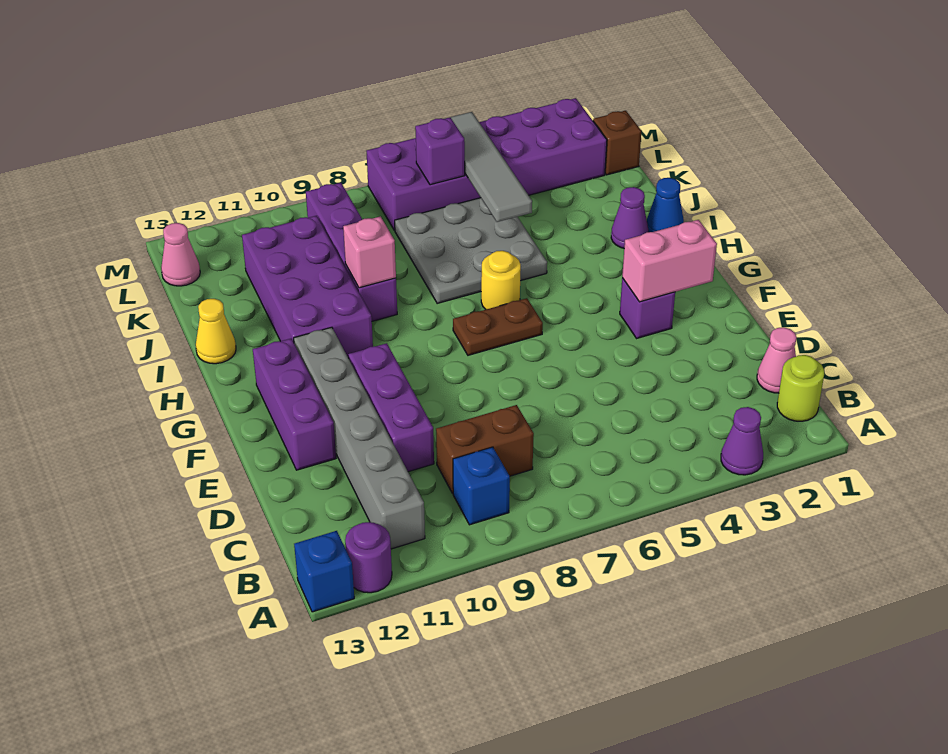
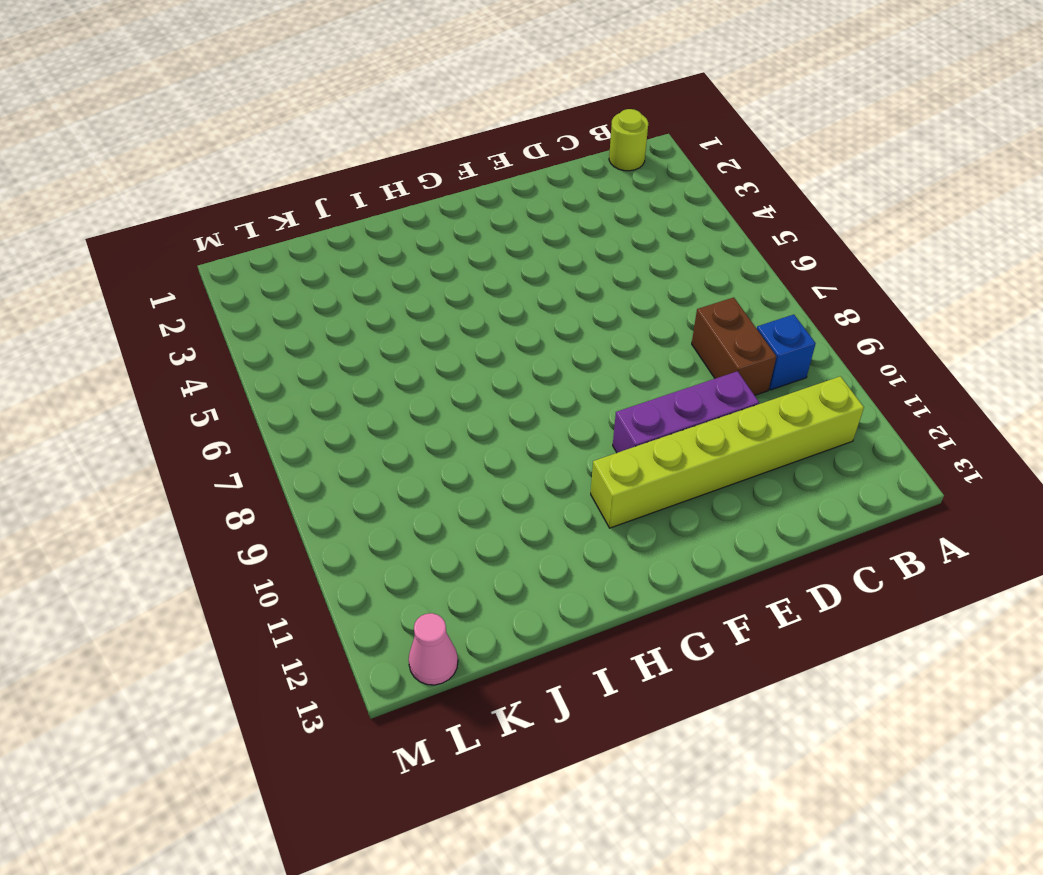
lime 1x6 brick [591,376,864,528] -> grey 1x6 brick [294,327,425,549]
none -> purple 1x1 cone [721,407,763,475]
none -> purple 1x1 round brick [345,522,392,593]
none -> blue 1x1 brick [294,531,354,612]

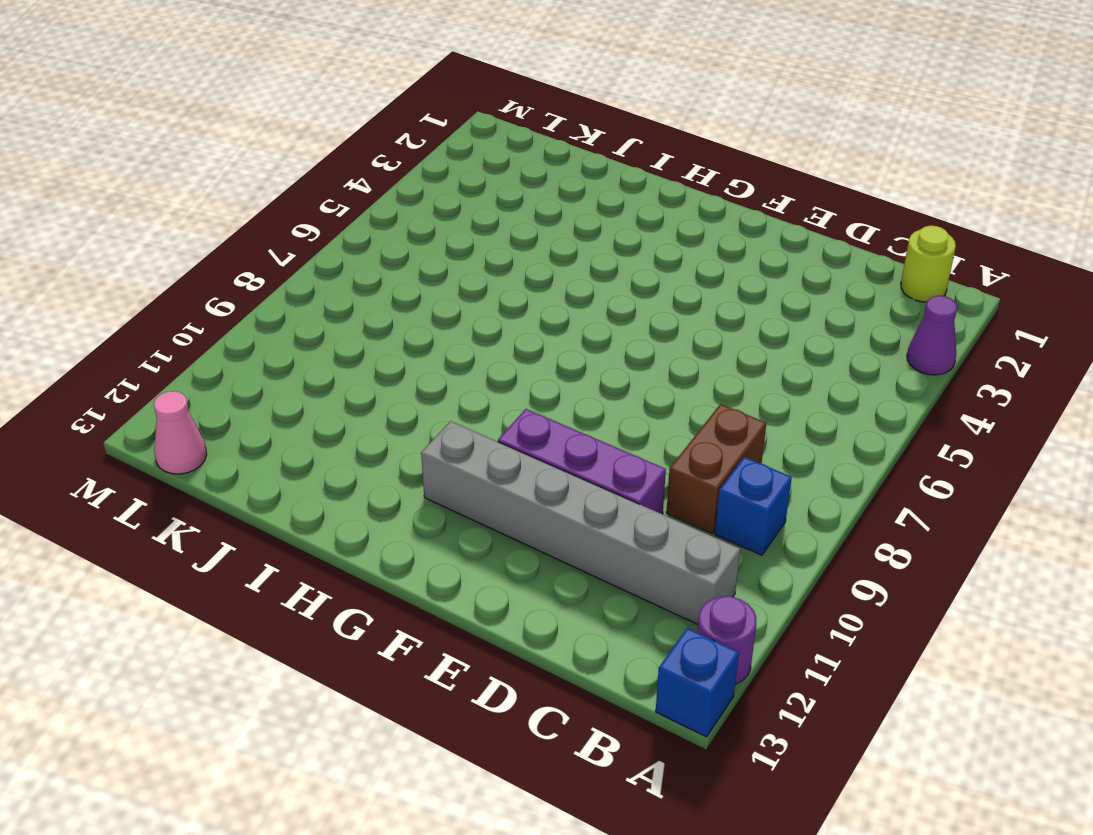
none -> pink 1x1 cone [757,327,797,393]
none -> purple 1x3 brick [253,339,336,470]
none -> purple 1x1 brick [620,278,675,338]

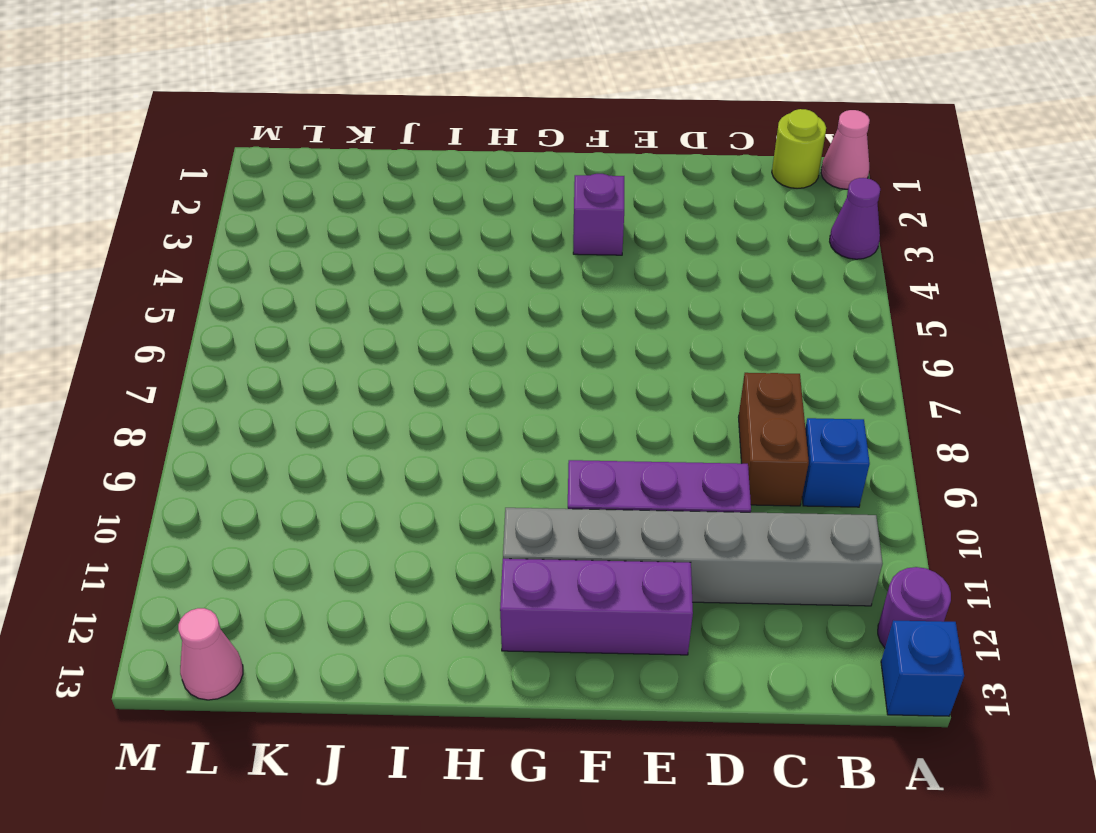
pink 1x1 cone [821,110,870,189] -> pink 1x1 cone moved to [757,327,797,393]
none -> brown 1x2 plate [453,298,543,355]
none -> yellow 1x1 round brick [481,251,521,309]
none -> purple 2x4 brick [242,216,373,358]

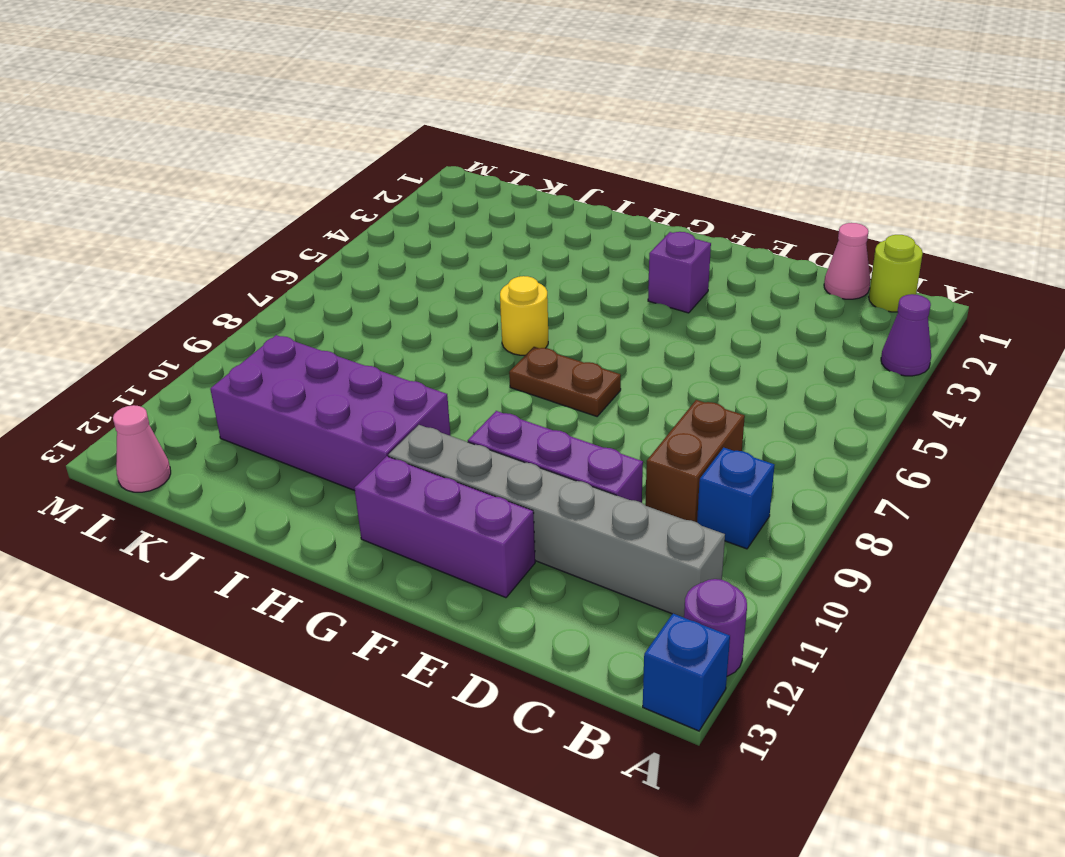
brown 1x2 plate [509,347,621,416] -> brown 1x2 plate turned to [453,298,543,355]
none -> blue 1x1 cone [647,178,684,232]
none -> purple 1x1 cone [611,187,649,248]
none -> grey 3x3 plate [395,198,547,303]

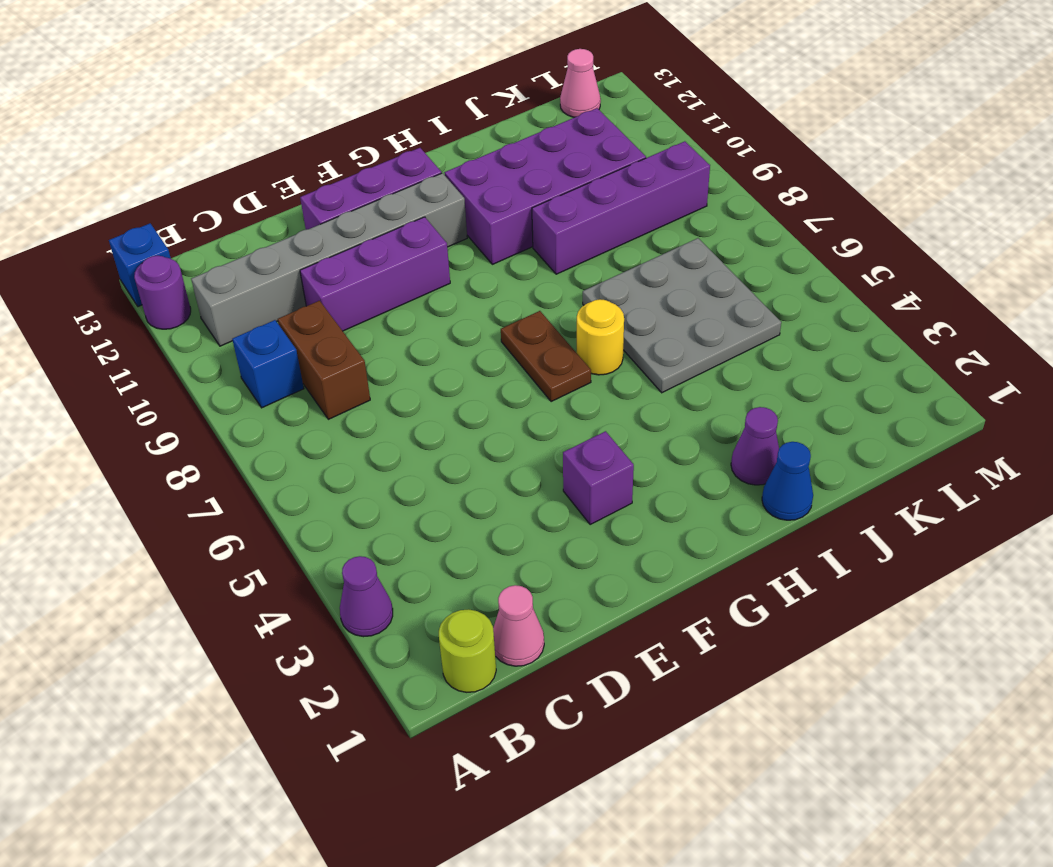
none -> yellow 1x1 cone [196,299,236,364]
none -> brown 1x1 brick [593,111,641,175]
none -> purple 2x6 brick [366,98,607,231]

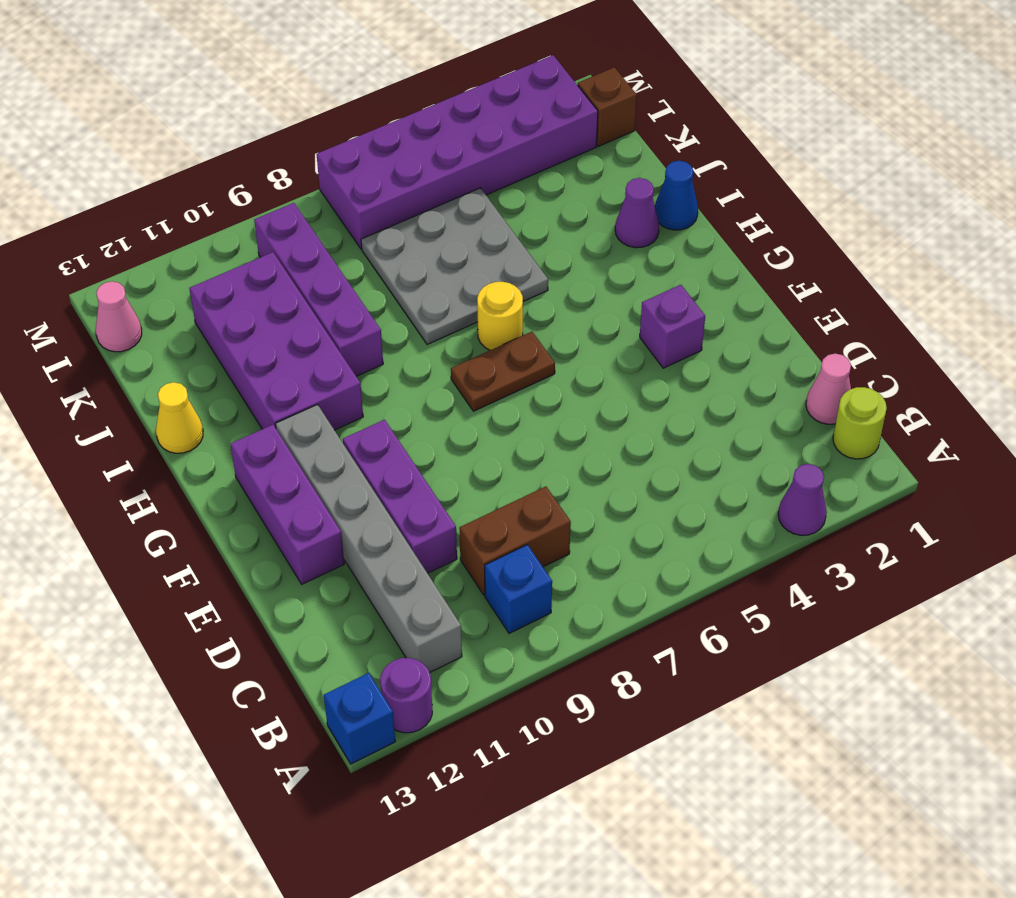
none -> pink 1x2 brick [622,220,717,302]
none -> pink 1x1 brick [343,216,396,288]
none -> grey 1x4 tile [450,112,532,222]

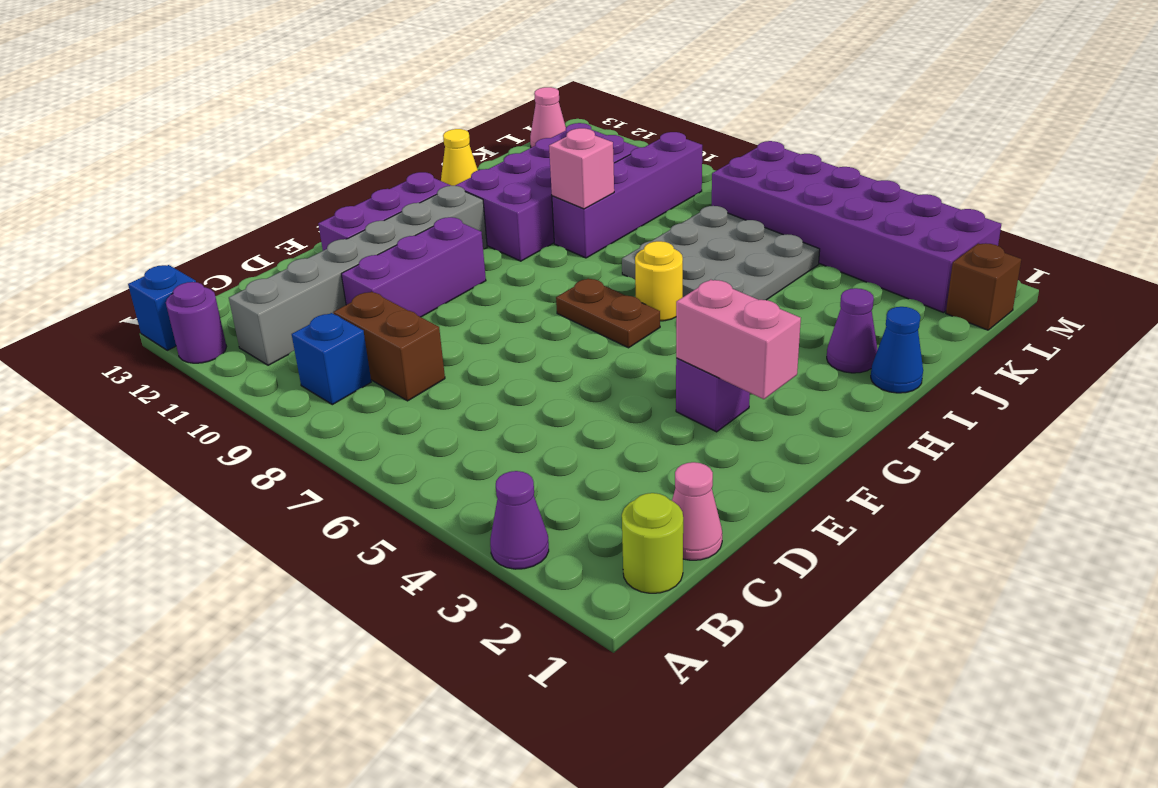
none -> grey 1x4 tile [450,112,532,222]
none -> purple 1x1 brick [415,117,465,185]

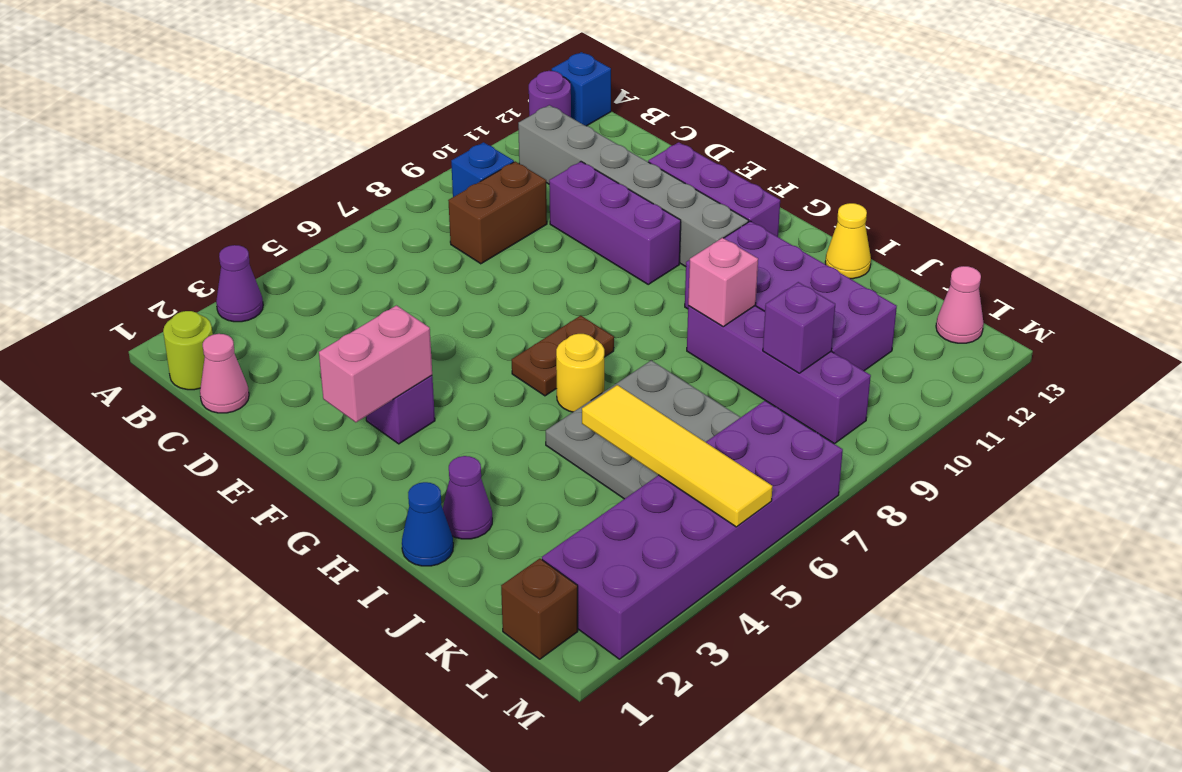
yellow 1x4 tile [582,385,772,527] -> grey 1x4 tile [450,112,532,222]
purple 1x1 brick [763,282,835,373] -> purple 1x1 brick moved to [415,117,465,185]

